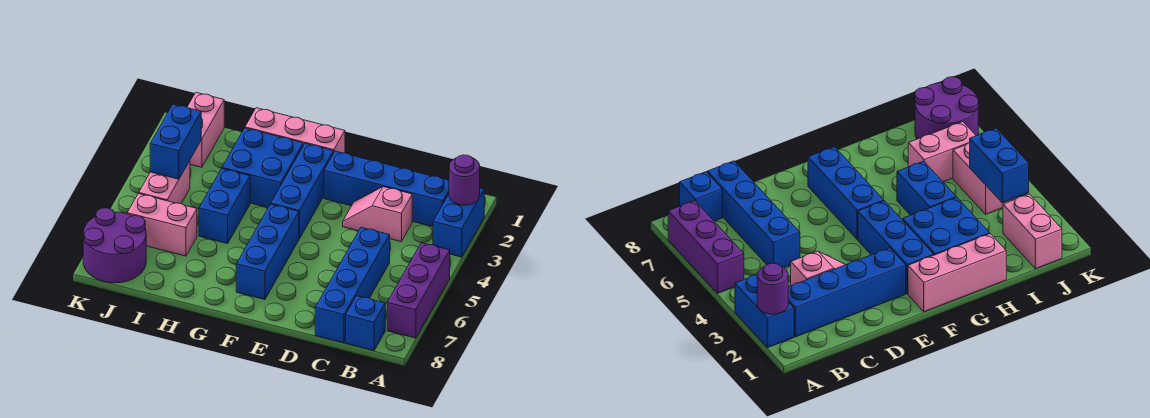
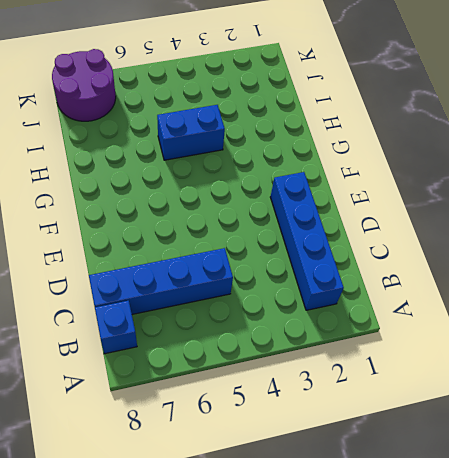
none -> blue 1x2 brick [433,188,484,257]
none -> purple 1x3 brick [387,243,450,338]
none -> pink 1x2 slope [343,187,412,242]

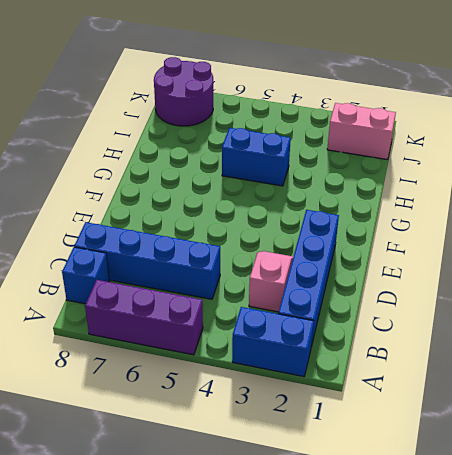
none -> pink 1x3 brick [245,108,345,153]
none -> blue 1x3 brick [271,144,334,239]
none -> blue 1x3 brick [236,204,299,299]

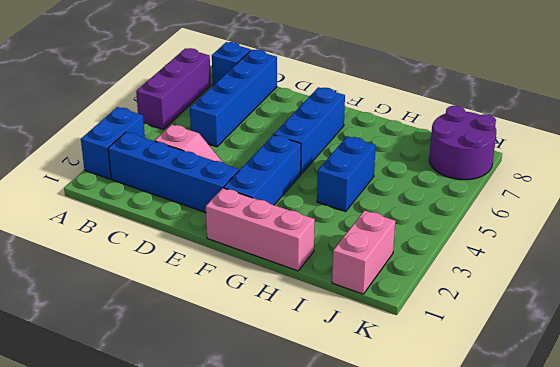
none -> blue 2x2 brick [222,128,303,207]
none -> pink 1x2 brick [127,193,197,256]
none -> pink 1x2 brick [139,161,190,204]

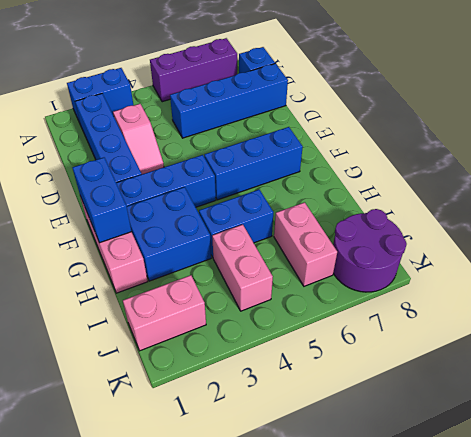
blue 1x2 brick [72,158,132,243] -> blue 1x2 brick turned to [150,104,201,179]
pink 1x2 brick [212,225,273,311] -> pink 1x2 brick turned to [139,161,190,204]
none -> purple 1x1 round brick [449,155,480,205]

